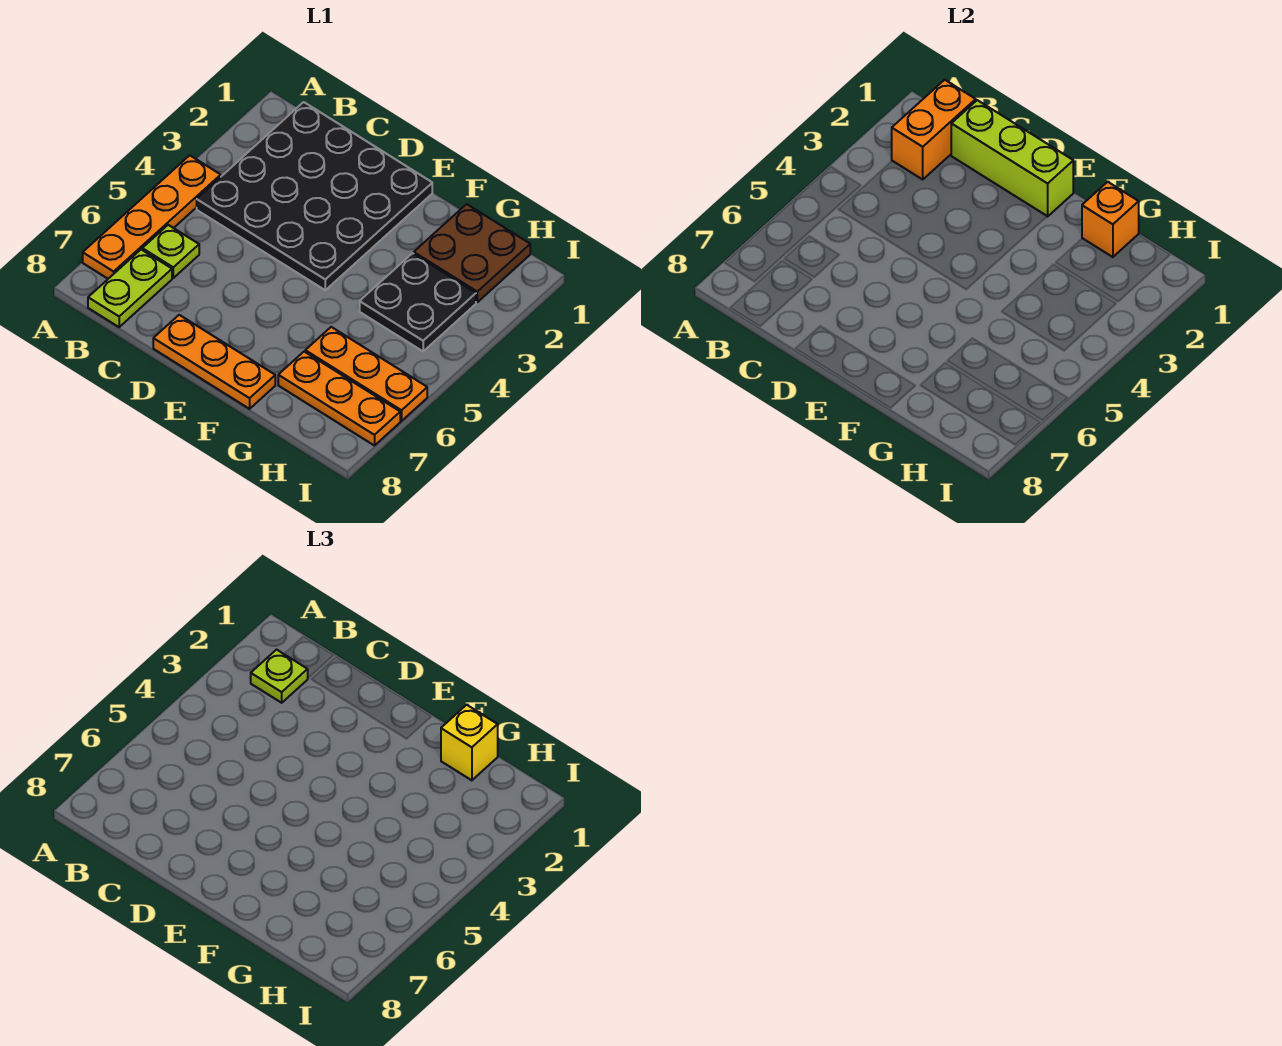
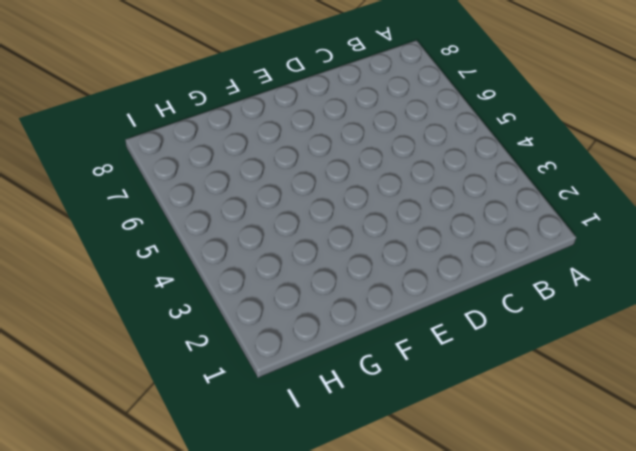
none -> orange 1x4 plate [83,155,221,279]
none -> black 4x4 plate [197,102,432,290]
none -> lime 1x1 plate [142,225,199,278]

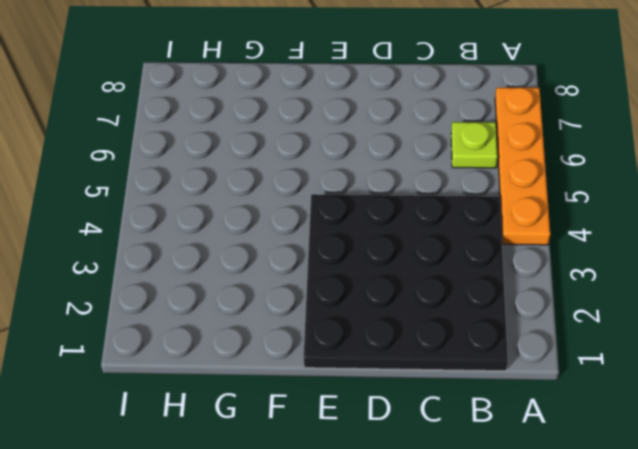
none -> lime 1x2 plate [88,250,172,327]
none -> orange 1x3 plate [153,315,275,409]
none -> brown 2x2 plate [414,204,530,302]

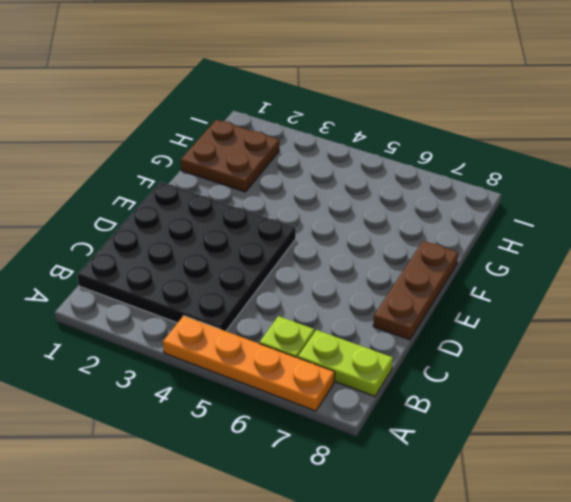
brown 1x3 plate [373,241,458,340] -> orange 1x3 plate [153,315,275,409]
none -> black 2x2 plate [360,253,476,351]
none -> orange 1x3 plate [305,327,427,421]
none -> orange 1x3 plate [278,352,400,446]

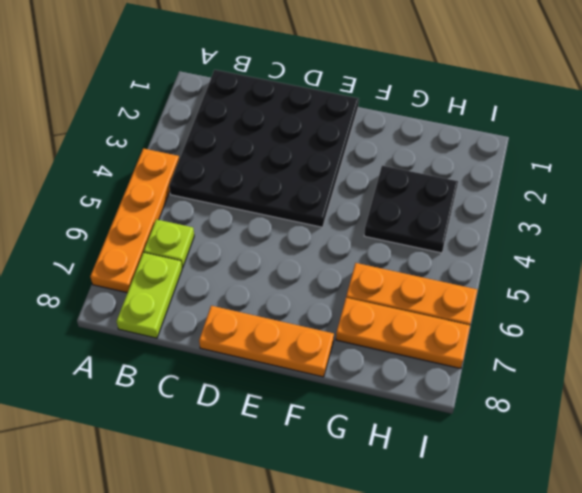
none -> brown 2x2 plate [414,204,530,302]
none -> orange 1x2 brick [892,80,976,179]
none -> lime 1x3 brick [951,100,1073,216]

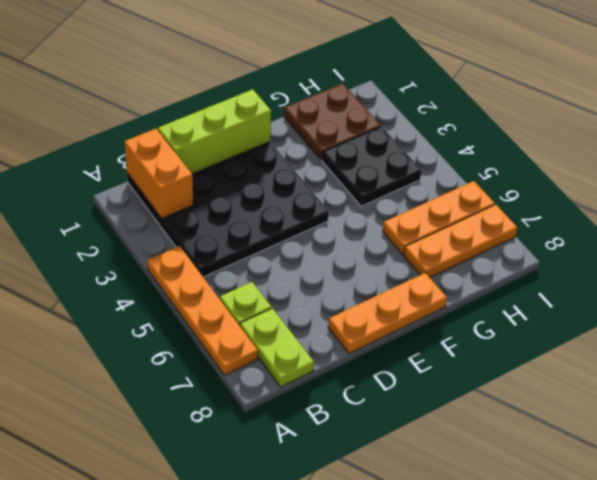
none -> orange 1x1 brick [1082,182,1139,257]
none -> lime 1x1 plate [251,650,308,703]
none -> yellow 1x1 brick [441,705,498,780]

